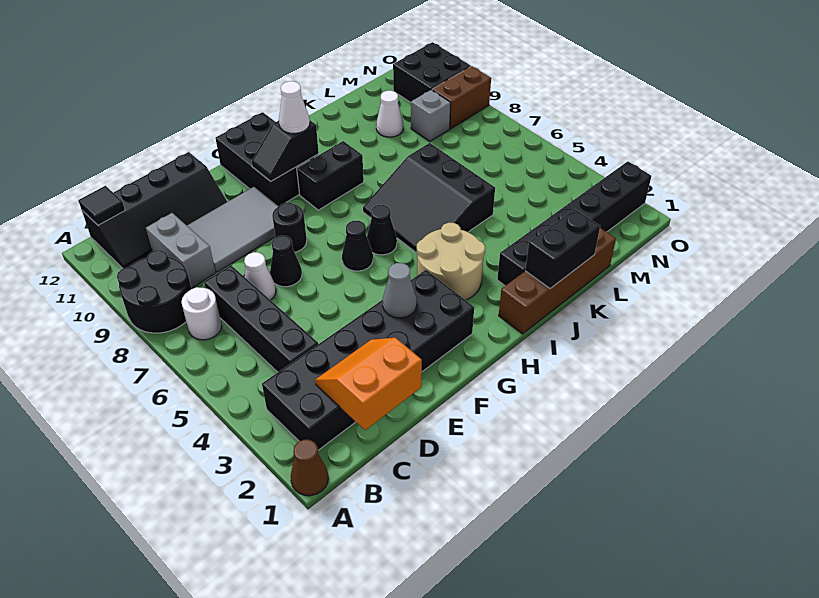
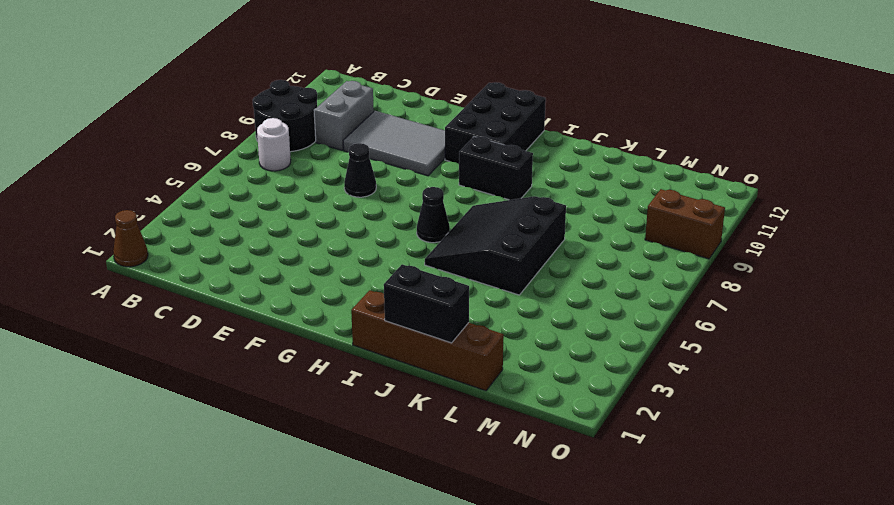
none -> black 2x6 brick [262,270,474,450]
none -> black 2x4 slope [82,152,227,269]
none -> black 1x4 brick [204,265,318,372]

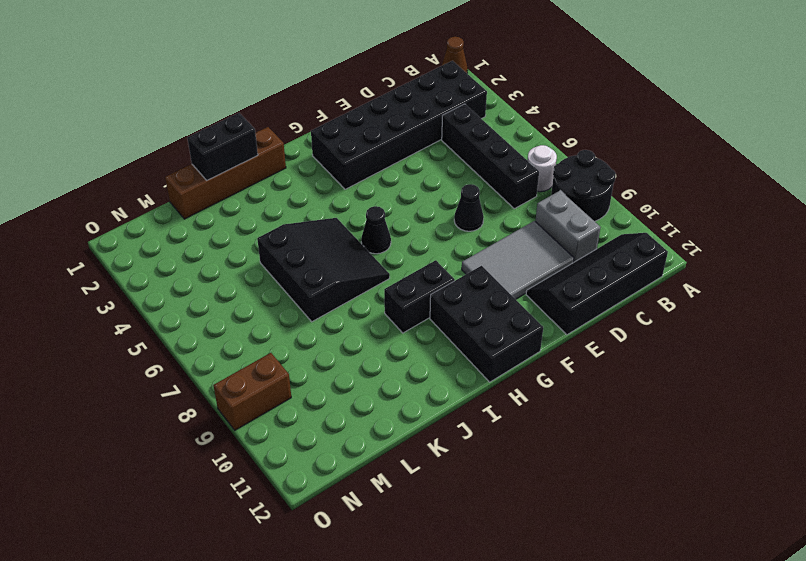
none -> white 1x1 cone [244,252,276,300]
none -> black 1x1 round brick [272,203,307,252]
none -> black 1x1 cone [342,221,373,271]

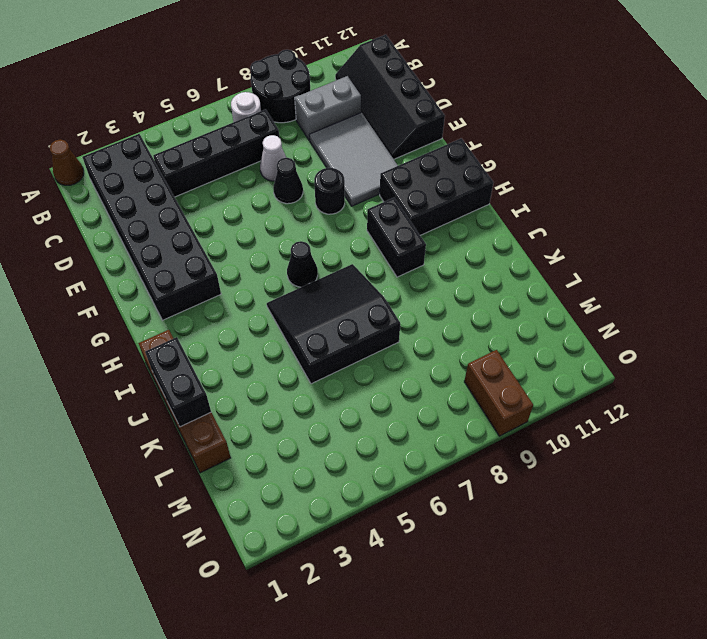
none -> black 1x1 cone [342,221,373,271]
none -> tan 2x2 round brick [417,223,485,300]
none -> black 1x6 brick [497,161,651,286]

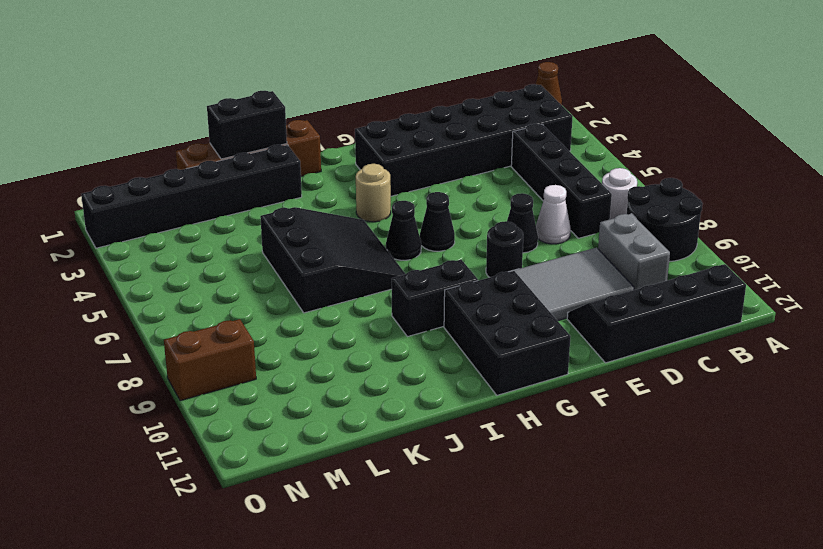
tan 1x1 round brick [356,164,391,222] -> tan 2x2 round brick [417,223,485,300]
none -> white 1x1 cone [376,91,403,137]
none -> grey 1x1 brick [411,90,451,141]
none -> black 2x2 brick [393,42,471,103]

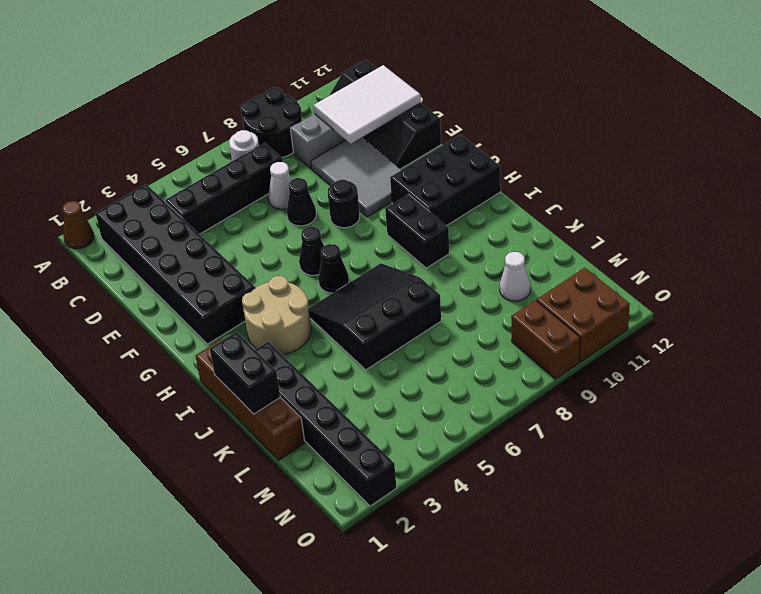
white 2x3 tile [313,65,421,144] -> none
brown 2x2 brick [537,268,630,362] -> black 2x2 brick [393,42,471,103]
none -> grey 1x1 brick [411,90,451,141]
none -> black 1x1 tile [78,186,125,225]
none -> orange 2x2 slope [315,338,422,430]

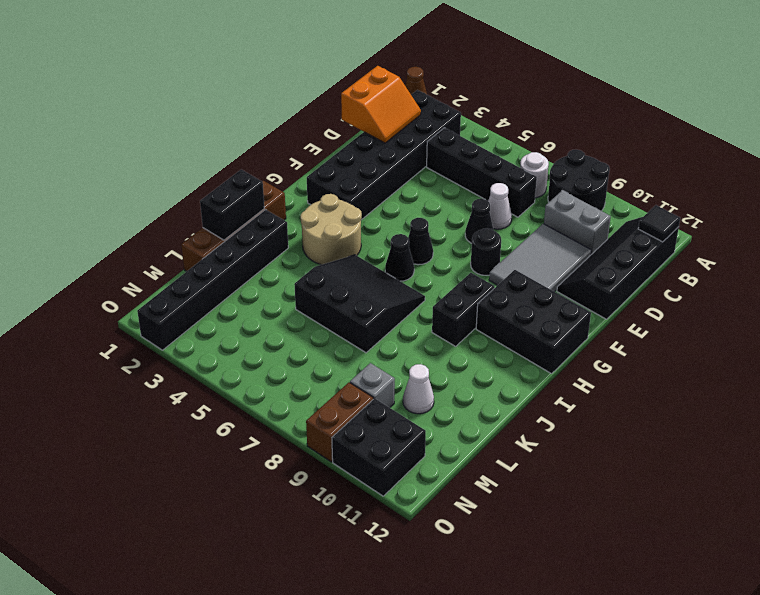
none -> grey 1x1 cone [383,263,417,318]
none -> black 1x2 slope [252,120,319,181]
none -> white 1x1 cone [279,81,310,133]

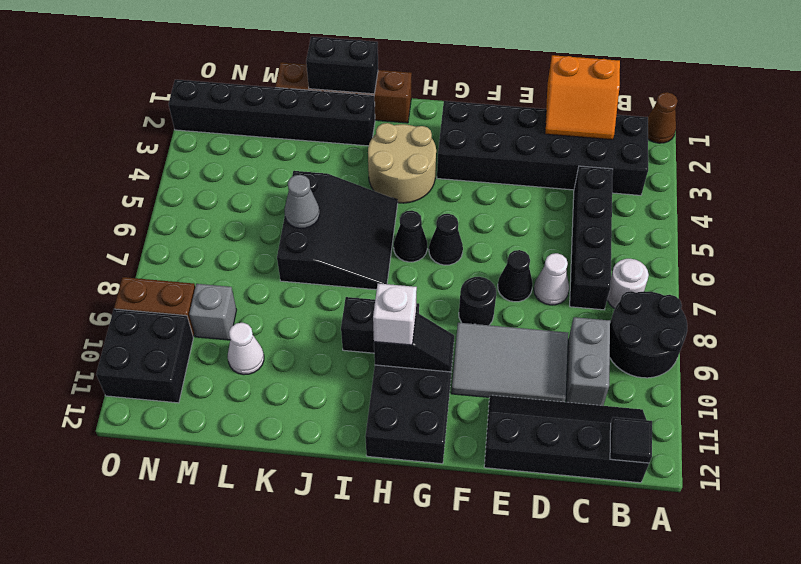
white 1x1 brick [373,283,417,345] -> white 1x1 cone [279,81,310,133]
grey 1x1 cone [285,175,319,228] -> grey 1x1 cone moved to [383,263,417,318]

